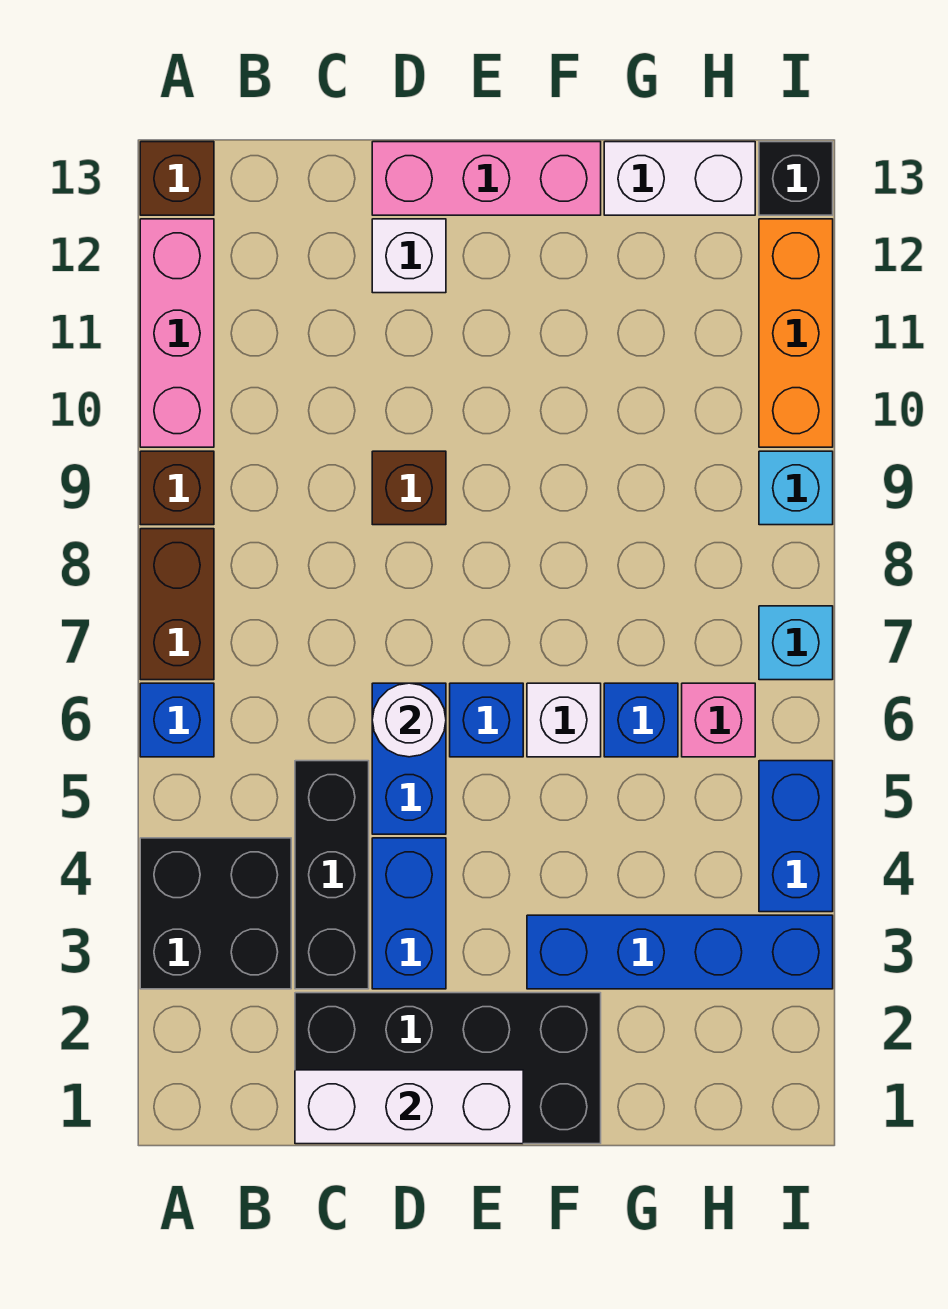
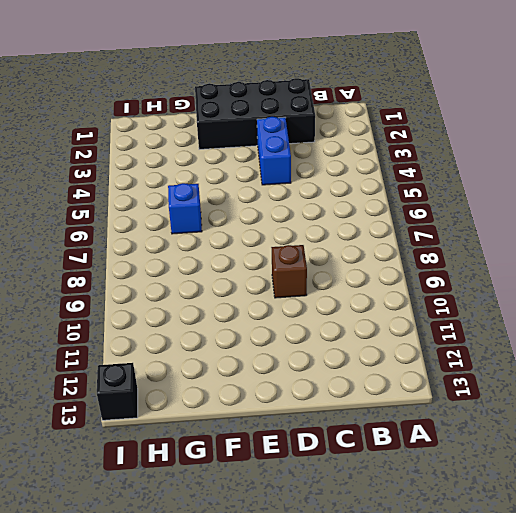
none -> black 2x2 brick [140,838,291,989]
none -> blue 1x1 brick [140,683,214,757]
none -> brown 1x2 brick [140,529,214,680]

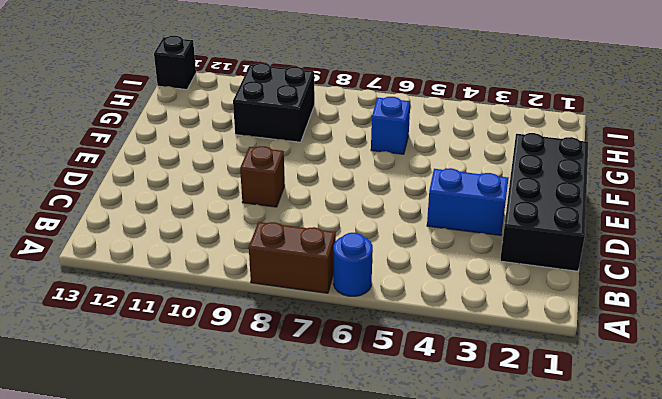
blue 1x1 round brick [333,233,373,296] -> blue 1x1 brick [140,683,214,757]
black 2x2 brick [233,63,315,142] -> black 2x2 brick moved to [140,838,291,989]
none -> brown 1x1 brick [140,451,214,525]
none -> pink 1x3 brick [140,219,214,447]
none -> brown 1x1 brick [140,142,214,215]

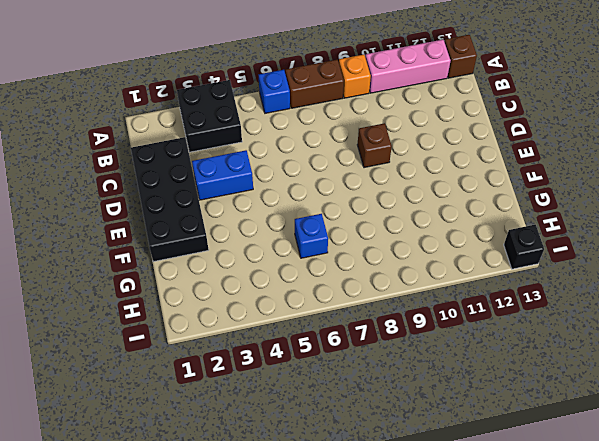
orange 1x1 brick [339,55,371,98] -> brown 1x1 brick [140,451,214,525]
none -> black 1x3 brick [295,761,369,989]
none -> blue 1x2 brick [372,683,446,834]
none -> white 1x1 brick [372,219,446,293]

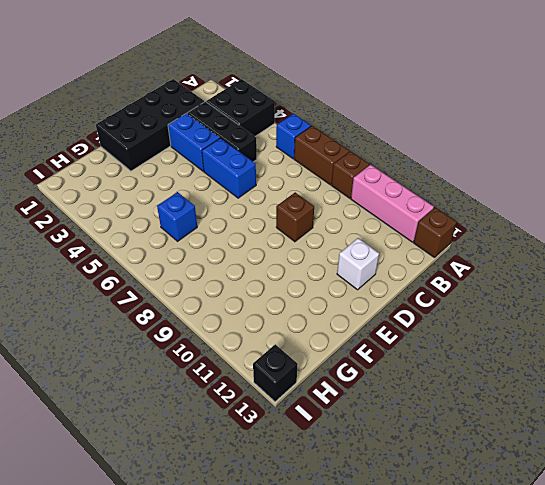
none -> pink 1x3 brick [372,142,601,215]
none -> blue 1x1 brick [450,683,523,757]
none -> blue 1x4 brick [527,915,833,989]

